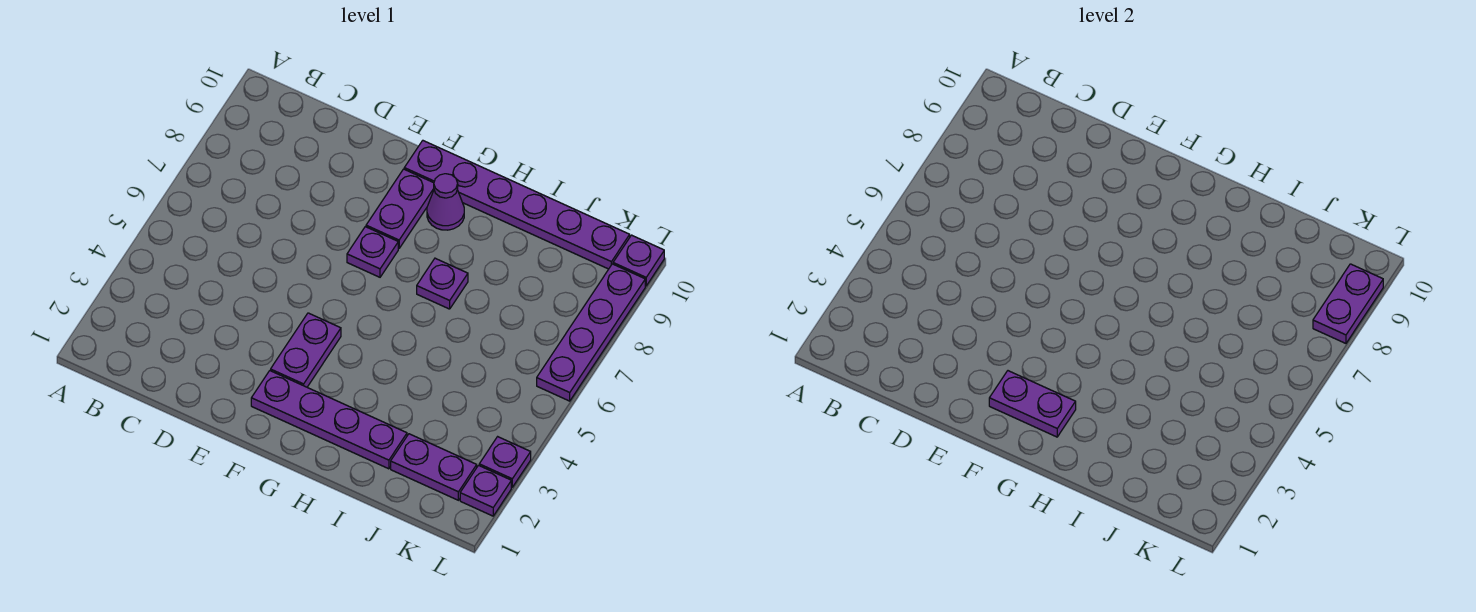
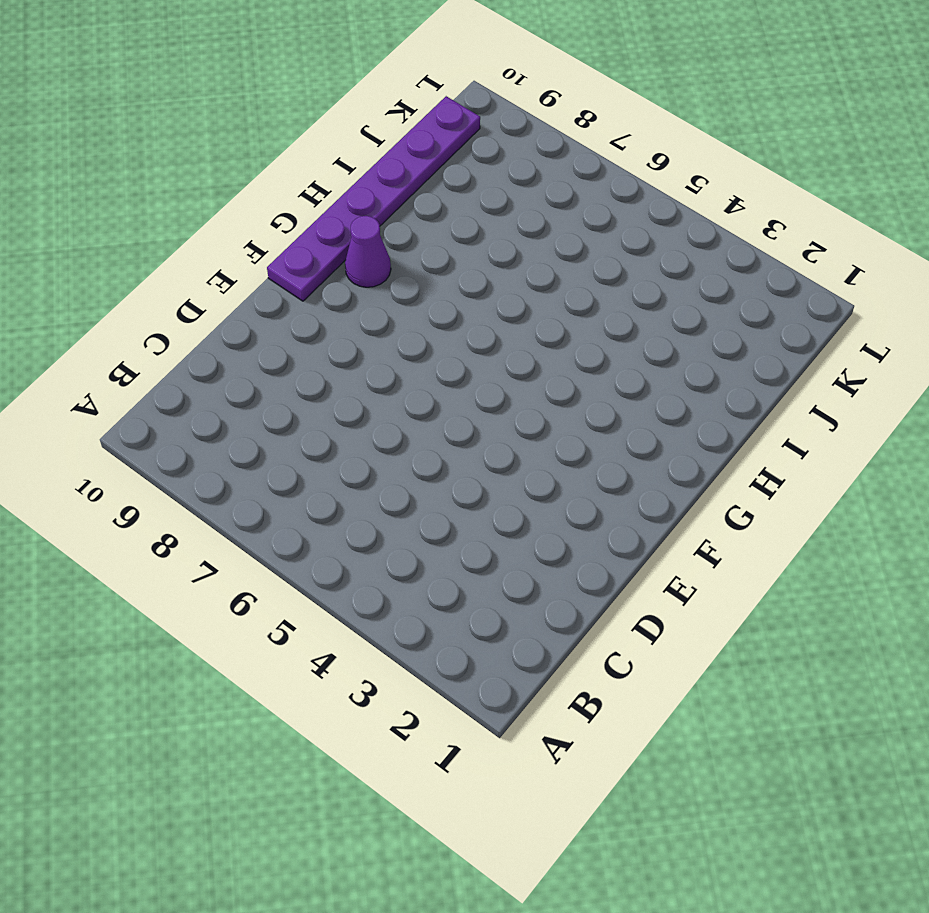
none -> purple 1x4 plate [251,371,407,469]
none -> purple 1x2 plate [271,313,341,387]
none -> purple 1x1 plate [347,227,398,277]

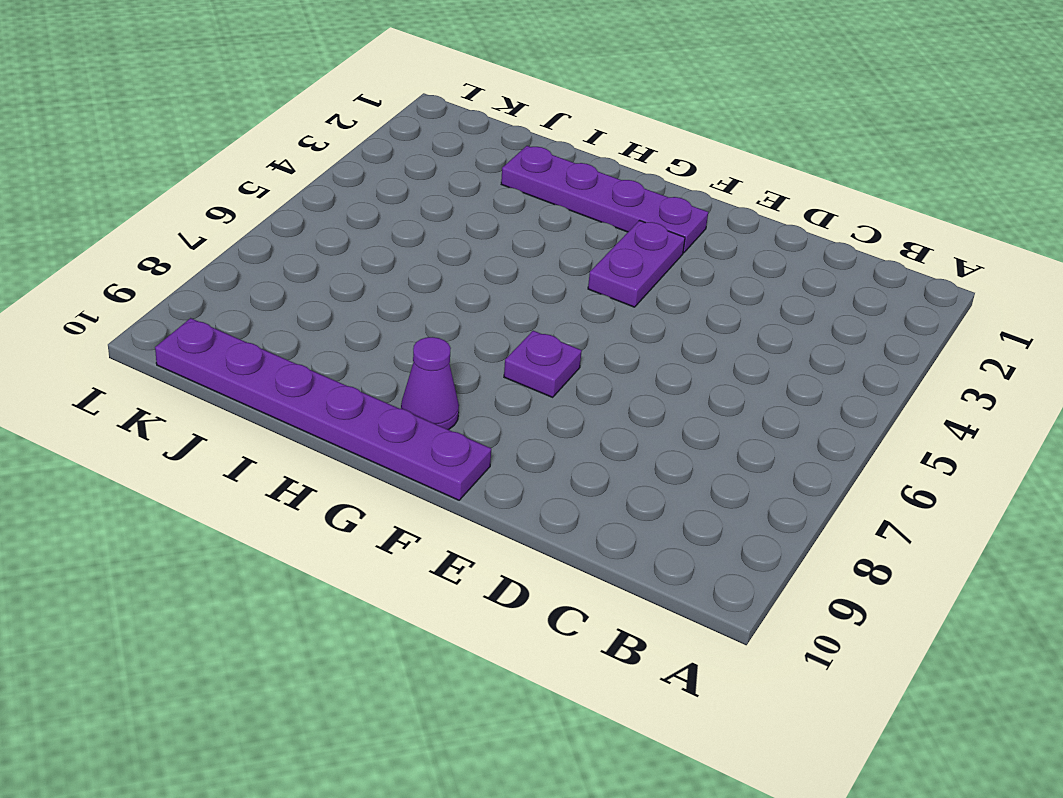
none -> purple 1x2 plate [366,169,434,249]
none -> purple 1x1 plate [417,258,468,309]
none -> purple 1x2 plate [391,434,477,500]

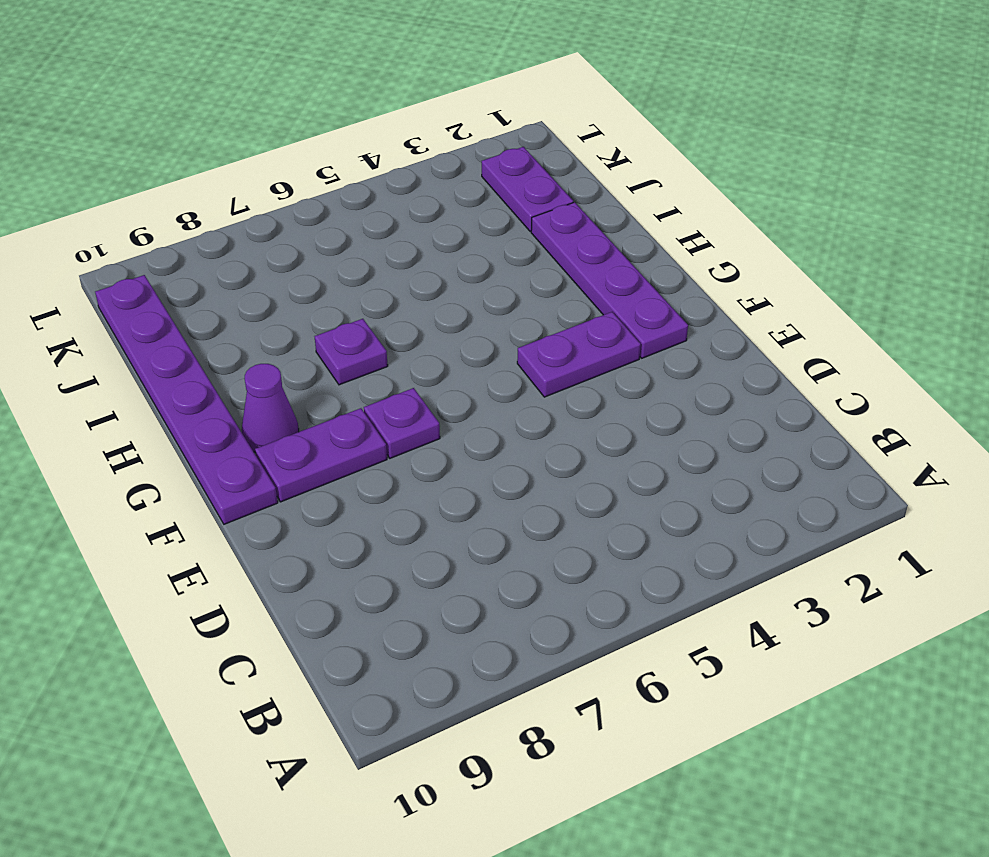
none -> purple 1x1 plate [460,465,511,516]
none -> purple 1x1 plate [479,437,531,487]
none -> purple 1x4 plate [537,264,645,401]

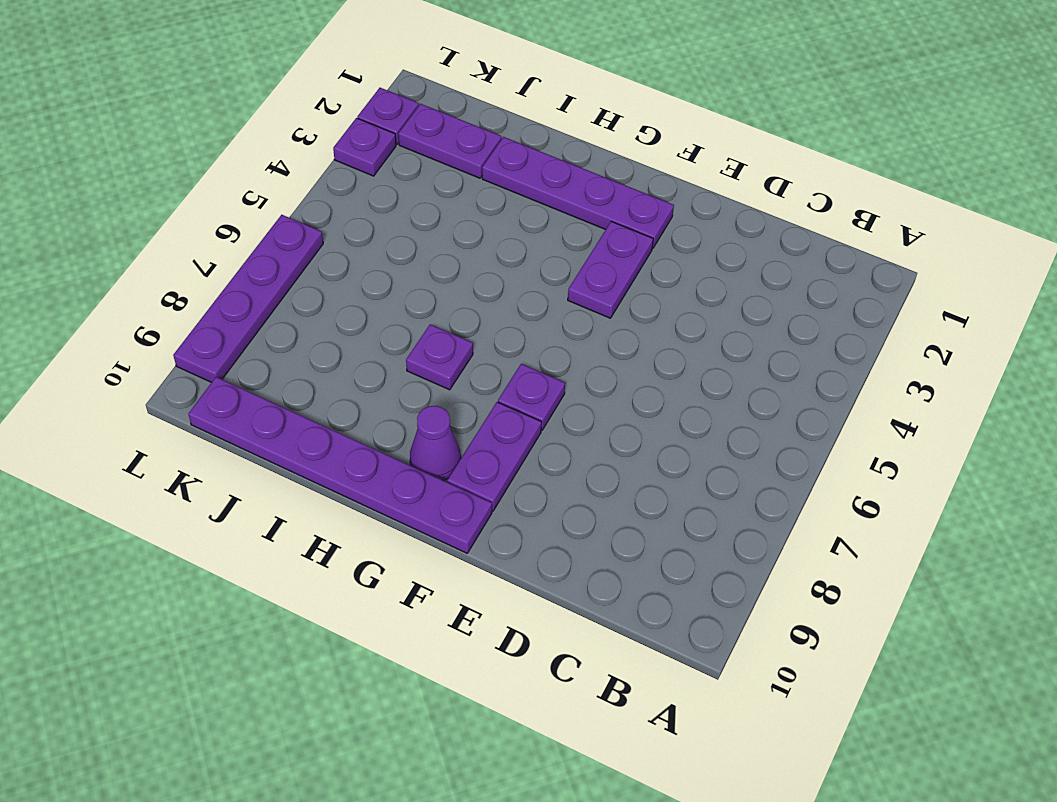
none -> purple 1x1 plate [613,235,664,286]
none -> purple 1x2 plate [989,371,1076,437]
none -> purple 1x2 plate [1313,264,1383,343]

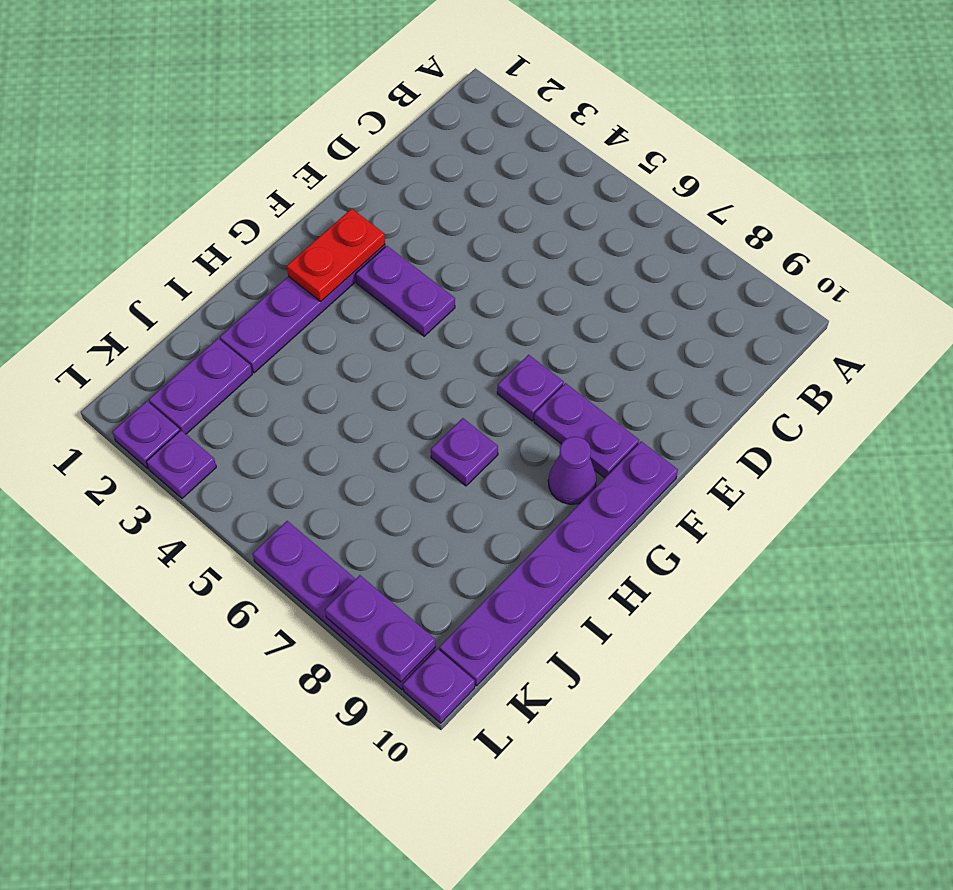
red 1x2 plate [287,209,385,301] -> purple 1x2 plate [989,371,1076,437]

